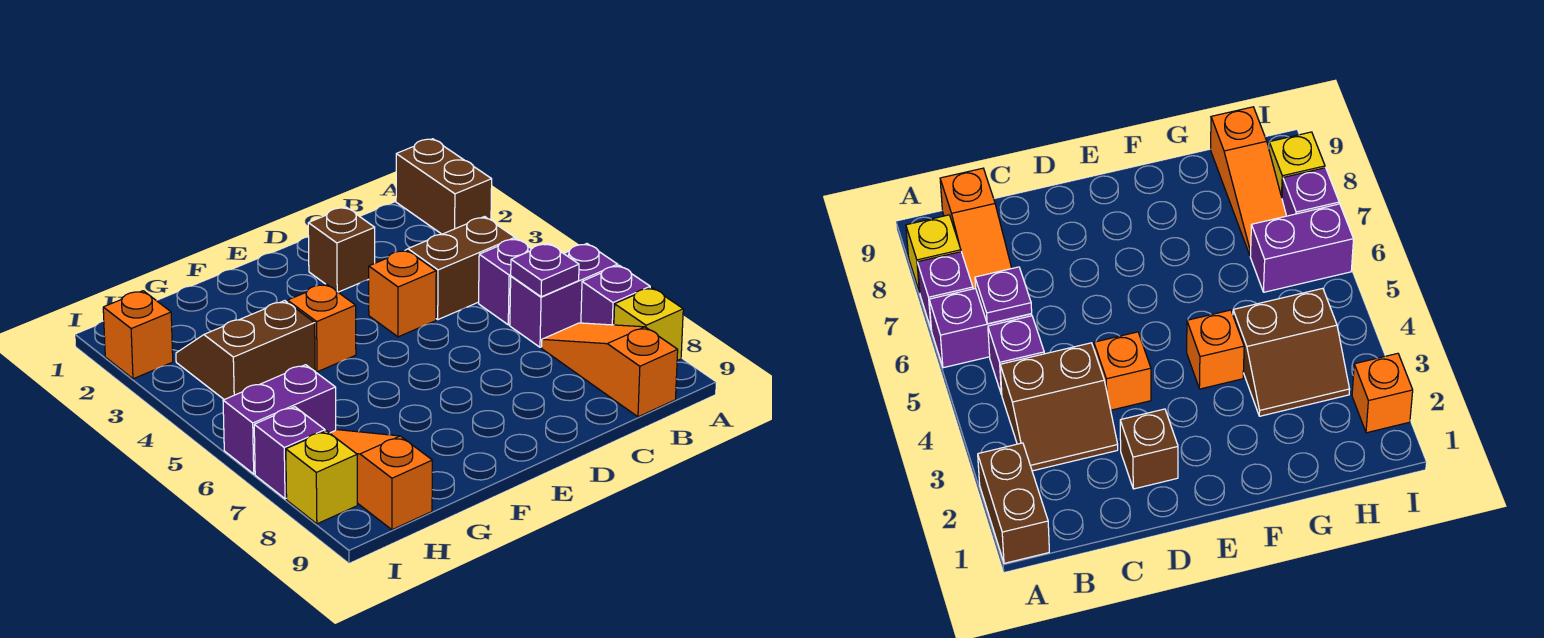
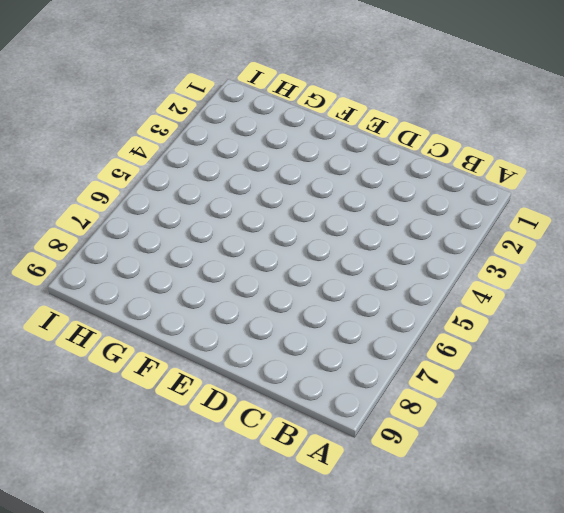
none -> brown 1x2 brick [396,139,492,234]
none -> purple 1x2 brick [510,244,618,347]
none -> purple 1x1 brick [581,265,650,325]

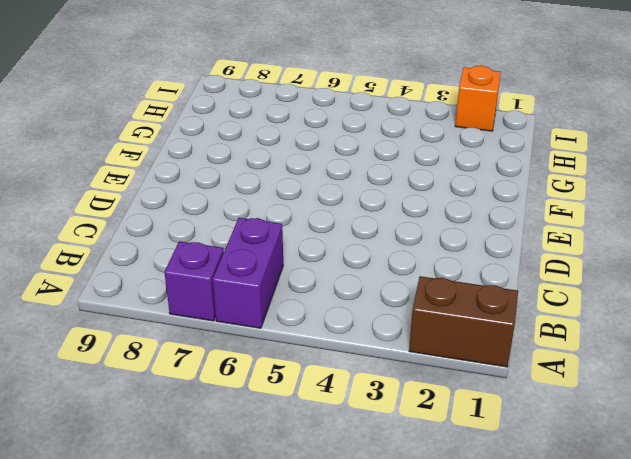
none -> yellow 1x1 brick [614,288,683,360]
none -> brown 2x2 slope [407,217,515,319]
none -> purple 1x1 brick [479,239,531,325]

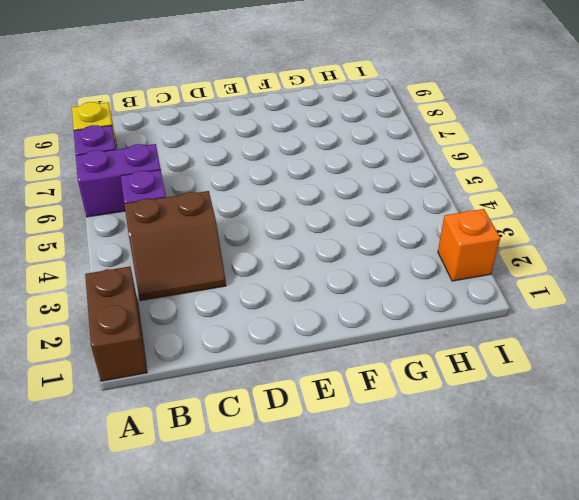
none -> orange 1x3 slope [542,323,678,417]
none -> brown 1x1 brick [308,207,375,292]
none -> orange 1x1 brick [369,250,436,337]

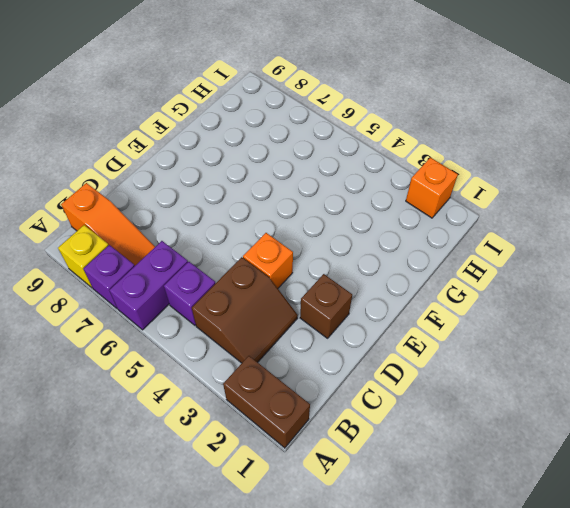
none -> orange 1x1 brick [288,284,356,372]
none -> brown 2x2 slope [176,301,315,400]
none -> purple 1x2 brick [223,365,336,474]

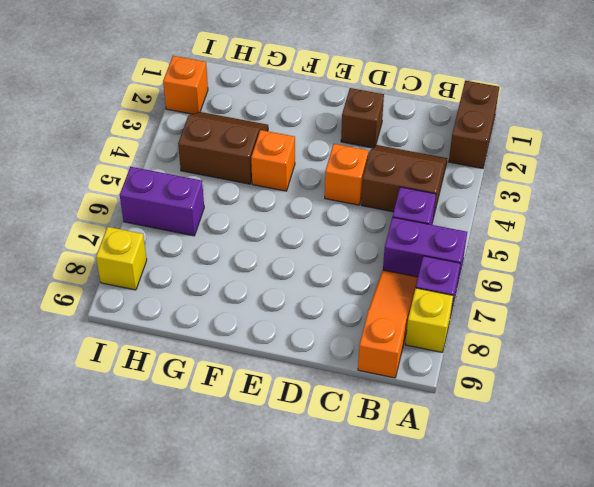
none -> orange 1x3 slope [330,430,432,530]
none -> purple 1x1 brick [254,407,325,499]
none -> purple 1x1 plate [511,243,579,297]

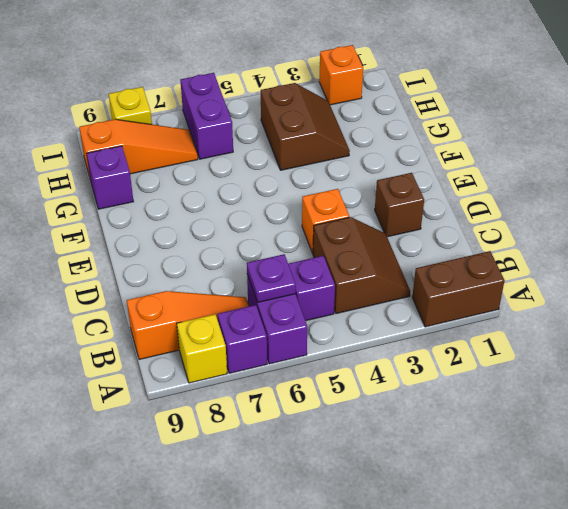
purple 1x1 brick [86,146,134,209] -> purple 1x1 brick moved to [254,407,325,499]
none -> orange 1x1 brick [288,284,356,372]

